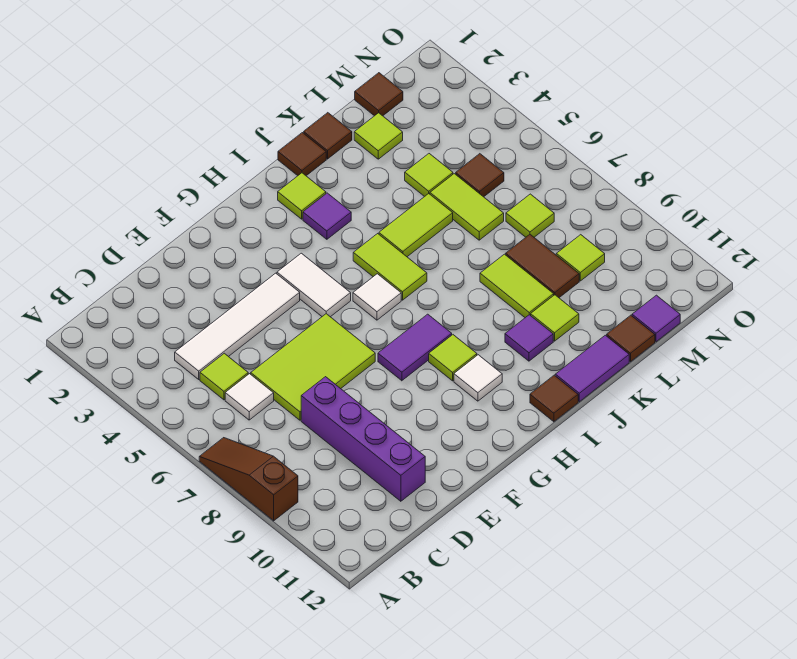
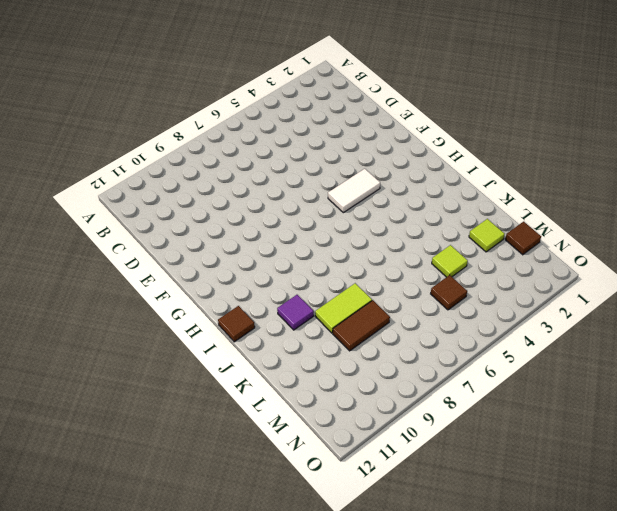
none -> brown 1x3 slope [199,438,298,521]
none -> white 1x4 tile [175,273,300,379]
none -> lime 1x1 tile [200,353,248,400]
none -> white 1x1 tile [225,374,274,420]

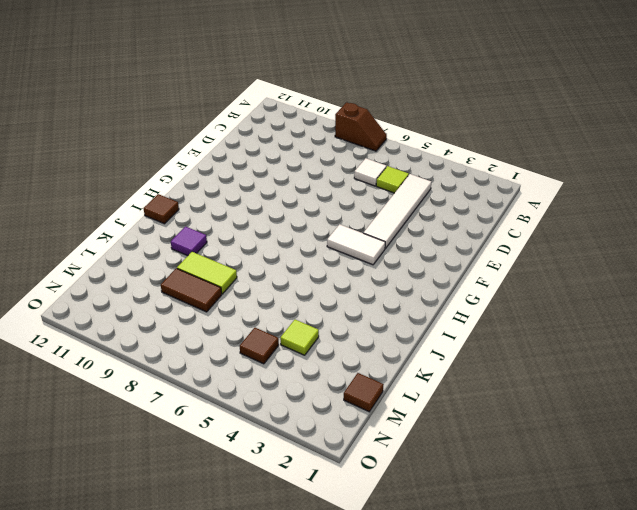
brown 1x2 slope [335,102,387,151] -> brown 1x3 slope [199,438,298,521]
none -> lime 2x3 tile [251,314,375,420]
none -> purple 1x4 brick [301,377,425,501]
none -> purple 1x2 tile [378,314,452,381]
none -> white 1x1 tile [353,274,401,320]

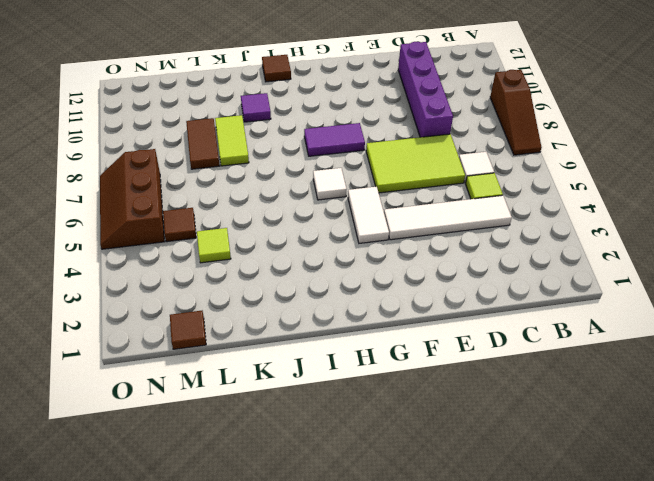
brown 2x3 slope [100,149,164,249] -> none
none -> lime 1x1 tile [429,335,477,381]
none -> white 1x1 tile [454,355,502,401]
none -> lime 1x1 tile [278,173,326,219]
none -> purple 1x1 tile [303,193,351,239]

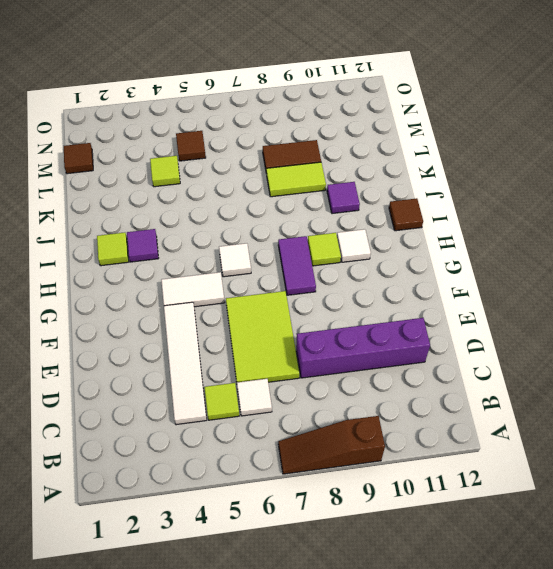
none -> lime 1x2 tile [353,234,427,300]
none -> brown 1x1 tile [278,133,326,176]
none -> lime 1x2 tile [379,194,453,257]
none -> purple 1x2 tile [555,335,629,402]

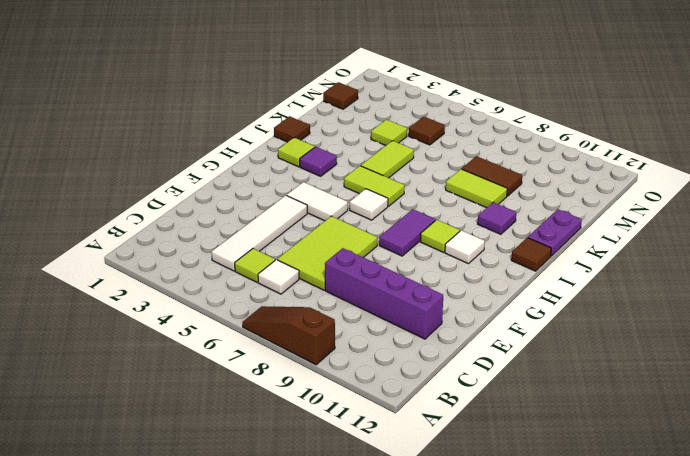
purple 1x2 plate [528,209,582,256] -> purple 1x2 tile [555,335,629,402]
none -> brown 1x1 tile [304,113,352,159]
none -> lime 1x1 tile [531,295,579,341]
none -> lime 1x1 tile [354,113,403,159]
none -> lime 1x2 tile [430,174,504,240]

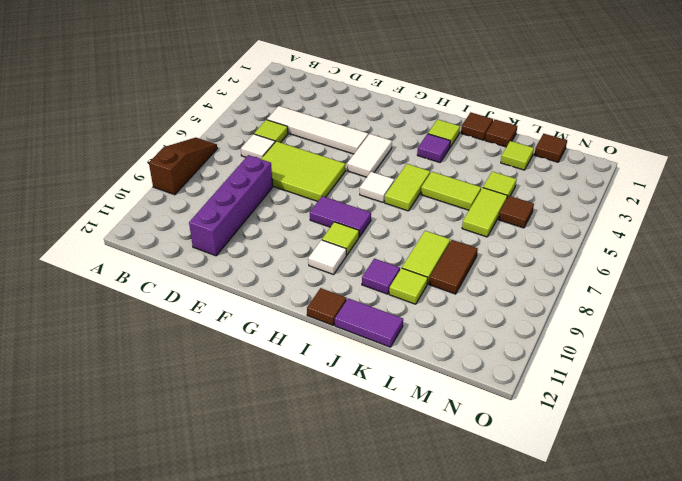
none -> brown 1x1 tile [607,315,655,362]
none -> lime 1x1 tile [506,194,554,237]
none -> lime 1x1 tile [556,235,605,281]
none -> purple 1x1 tile [632,295,680,342]

